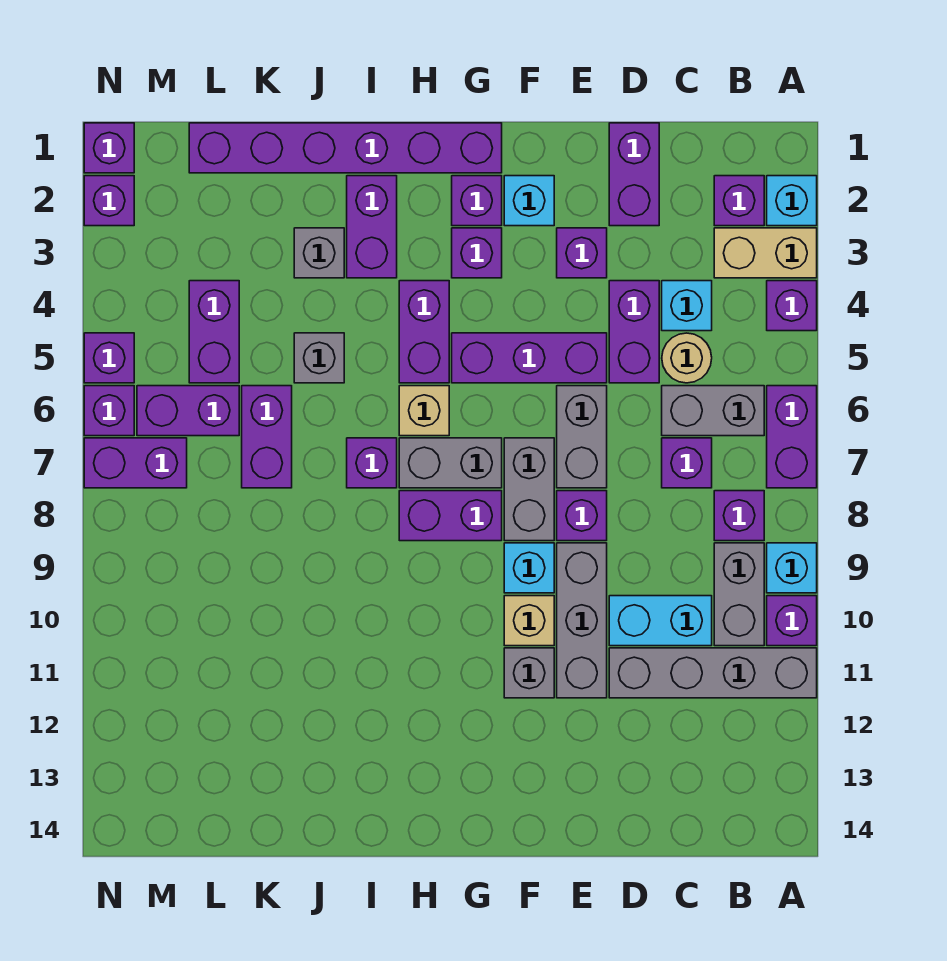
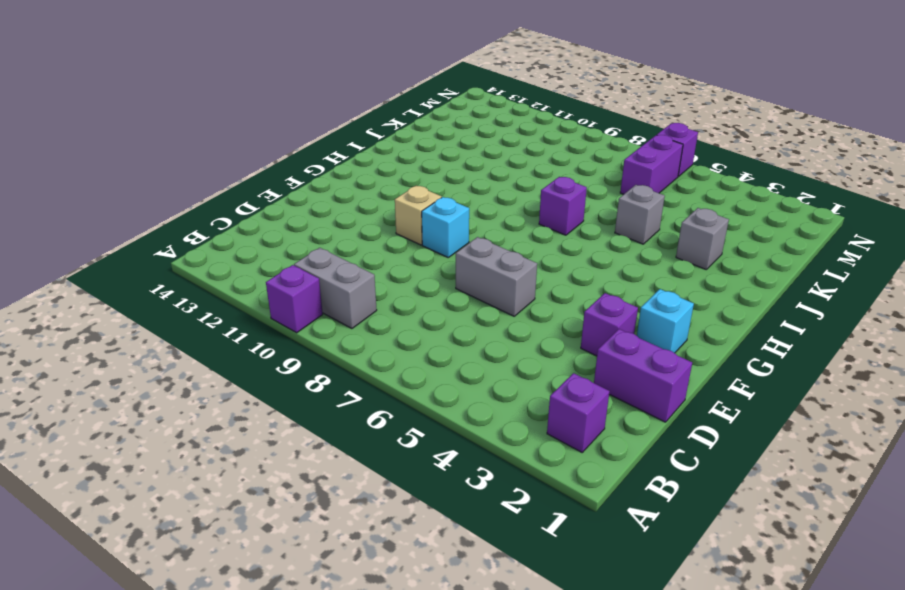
none -> cyan 1x1 brick [767,176,817,226]
none -> tan 1x2 brick [714,228,817,278]
none -> purple 1x1 brick [767,281,817,331]
none -> purple 1x2 brick [767,386,817,488]

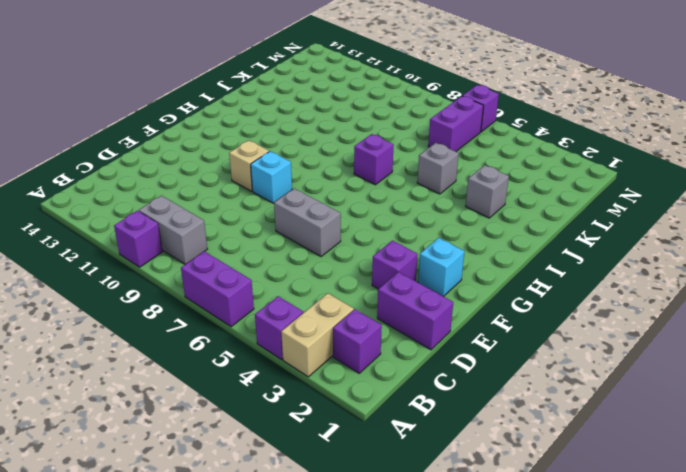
none -> cyan 1x1 brick [767,176,817,226]
none -> cyan 1x1 brick [767,543,817,593]
none -> grey 1x4 brick [609,648,817,698]
none -> grey 1x2 brick [662,386,764,436]

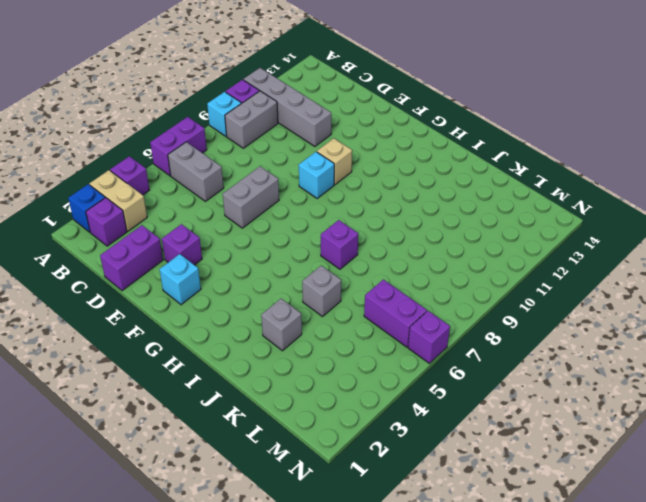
blue 1x1 brick [68,184,105,232] -> cyan 1x1 brick [767,176,817,226]
none -> purple 1x1 brick [714,491,764,541]
none -> cyan 1x1 brick [662,281,712,331]
none -> tan 1x1 round brick [662,333,712,383]
none -> purple 1x1 brick [662,438,712,488]

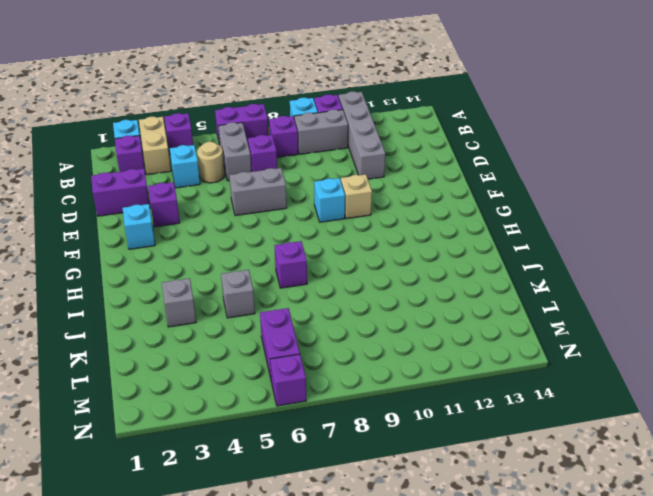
none -> cyan 1x2 brick [609,596,712,646]
none -> purple 1x2 brick [609,281,659,383]
none -> purple 1x3 brick [452,333,607,383]
none -> purple 1x1 brick [557,491,607,541]

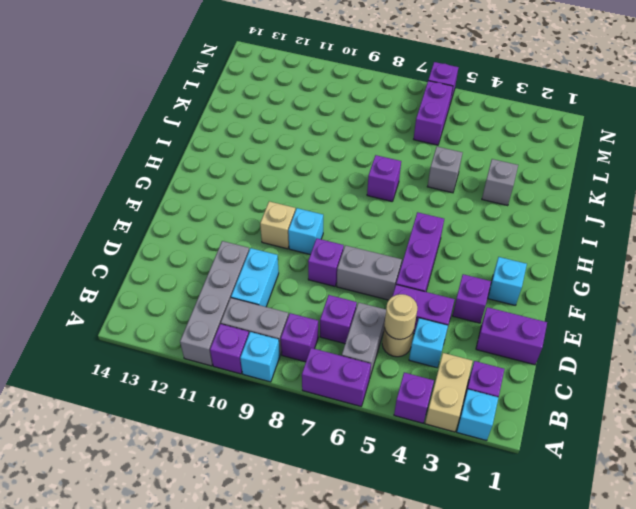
tan 1x1 round brick [384,294,417,339] -> none
none -> grey 1x3 brick [557,543,607,698]
none -> grey 1x2 brick [504,438,554,541]
none -> grey 1x1 brick [504,648,554,698]
none -> purple 1x6 brick [189,123,502,173]

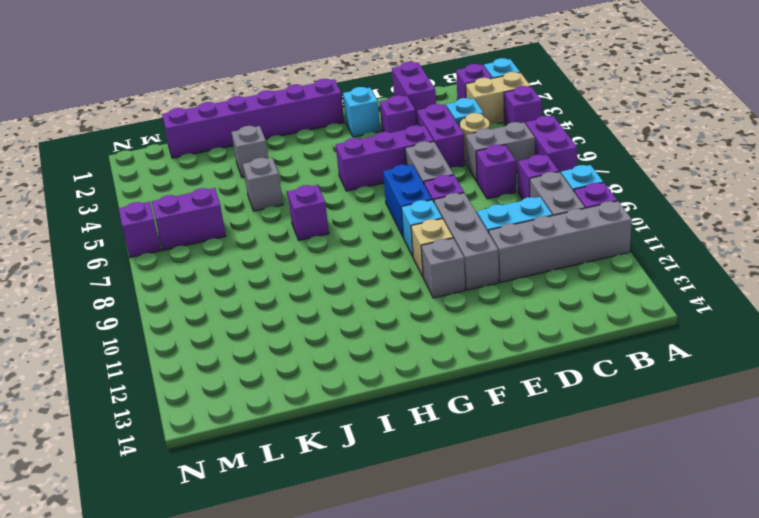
blue 1x2 brick [383,165,432,238] -> grey 1x2 brick [504,438,554,541]
none -> purple 1x1 brick [452,176,502,226]
none -> purple 1x1 brick [452,228,502,278]
none -> grey 1x2 brick [399,438,502,488]
none -> purple 1x2 brick [399,491,502,541]

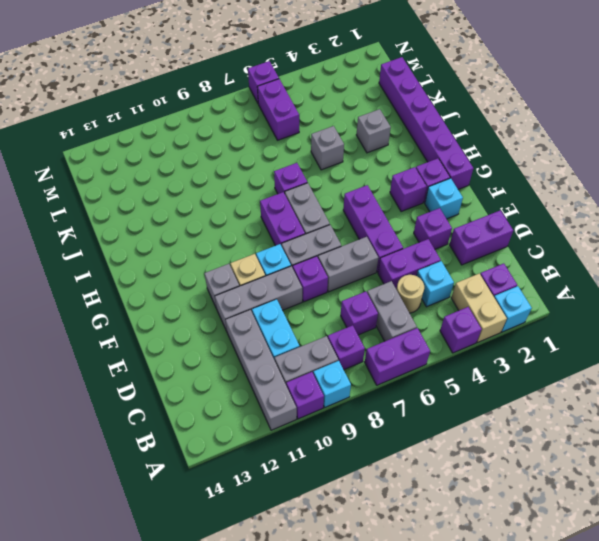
none -> purple 1x2 brick [399,281,449,383]
none -> tan 1x1 brick [399,386,449,436]
none -> purple 1x2 brick [347,176,397,278]
none -> purple 1x2 brick [242,386,292,488]

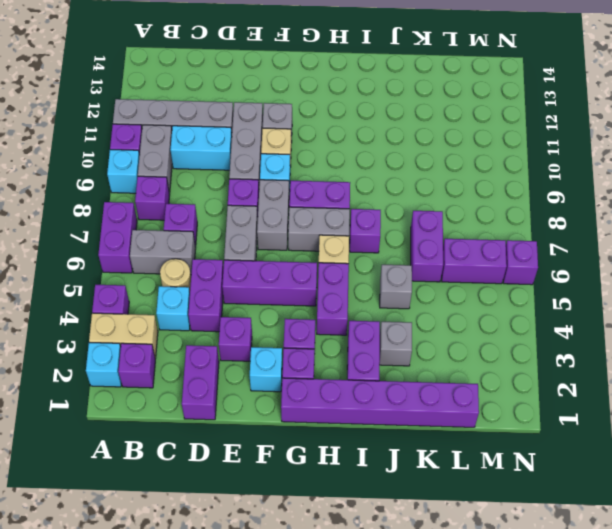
none -> purple 1x2 brick [189,281,239,383]
none -> purple 1x2 brick [84,438,187,488]
none -> purple 1x1 brick [84,123,134,173]
none -> purple 1x1 brick [84,176,134,226]

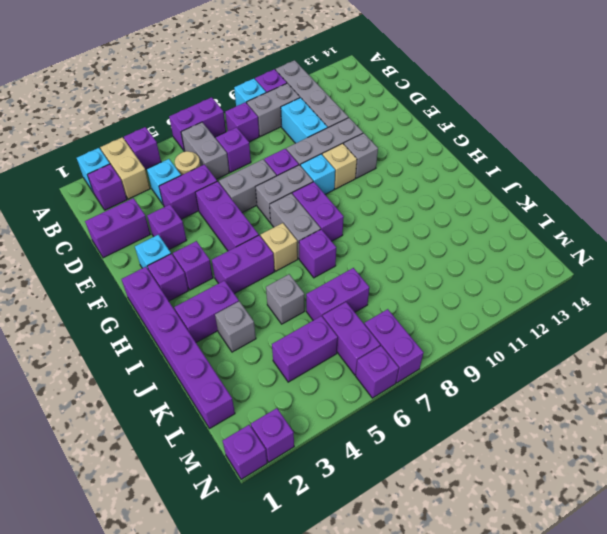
none -> purple 1x1 brick [84,333,134,383]

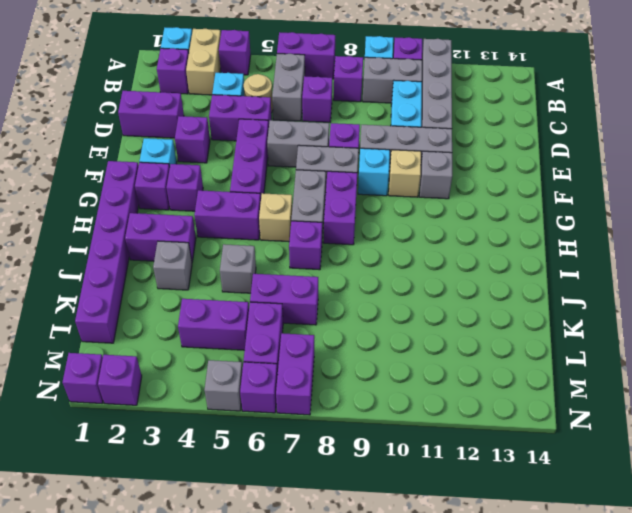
grey 1x1 brick [204,360,243,411] -> purple 1x1 brick [84,333,134,383]

